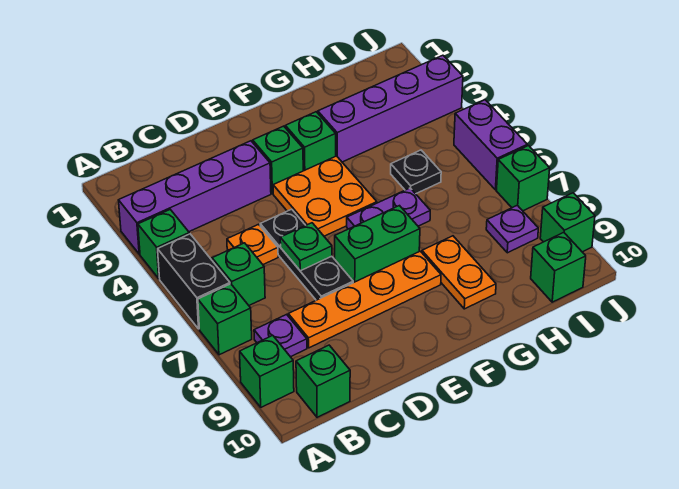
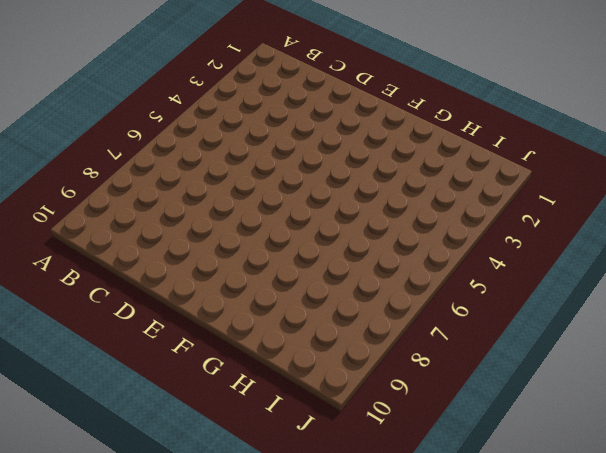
none -> purple 1x4 brick [118,141,271,254]
none -> green 1x1 brick [138,210,189,279]
none -> black 1x2 brick [158,234,230,329]

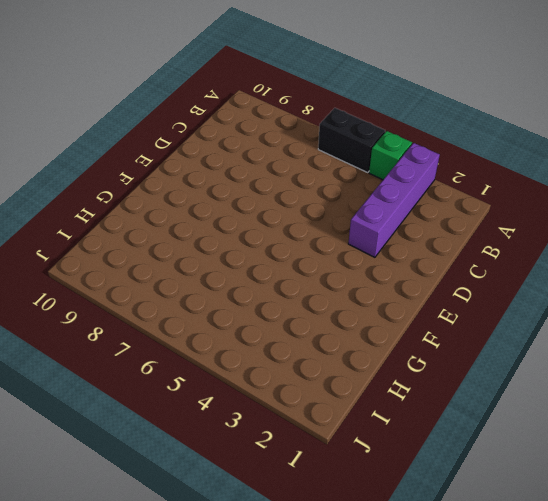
none -> green 1x1 brick [198,284,252,355]
none -> green 1x1 brick [240,335,294,407]
none -> green 1x1 brick [212,243,265,305]

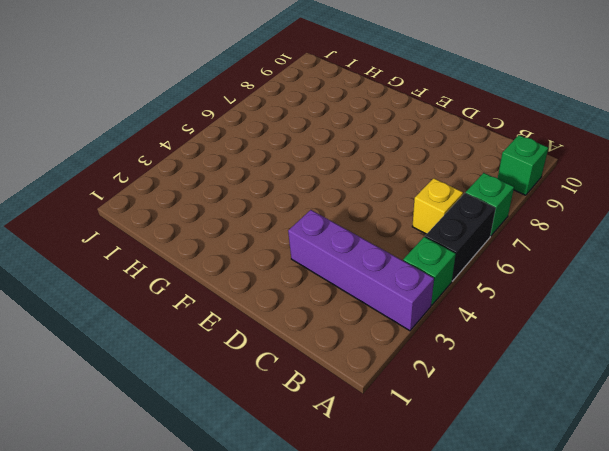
yellow 1x1 brick [412,178,463,234] -> green 1x1 brick [212,243,265,305]
none -> purple 1x1 plate [254,314,307,357]
none -> green 1x1 brick [296,345,350,417]
none -> orange 1x1 plate [227,224,278,264]

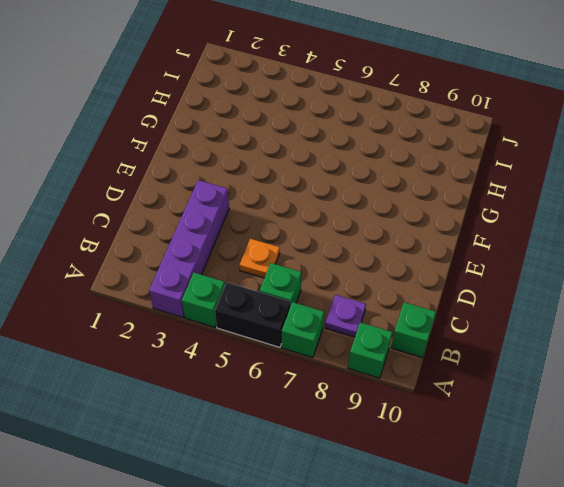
none -> orange 1x4 plate [288,251,441,348]
none -> black 1x3 plate [260,209,353,300]
none -> green 1x1 brick [253,126,303,194]

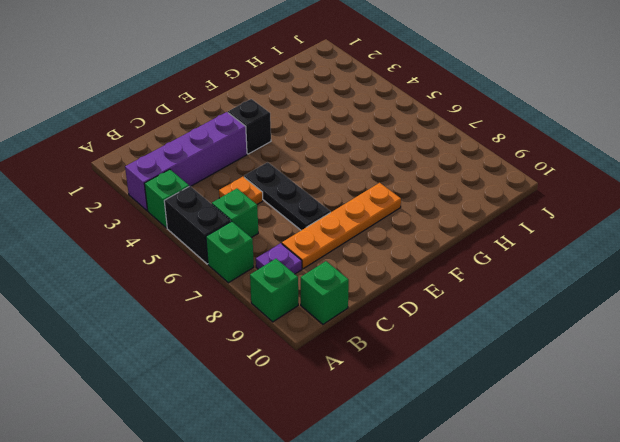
black 1x1 brick [228,99,271,154] -> green 1x1 brick [253,126,303,194]
none -> orange 2x2 plate [273,156,377,236]
none -> green 1x2 brick [335,206,420,283]
none -> green 1x1 brick [285,112,336,171]

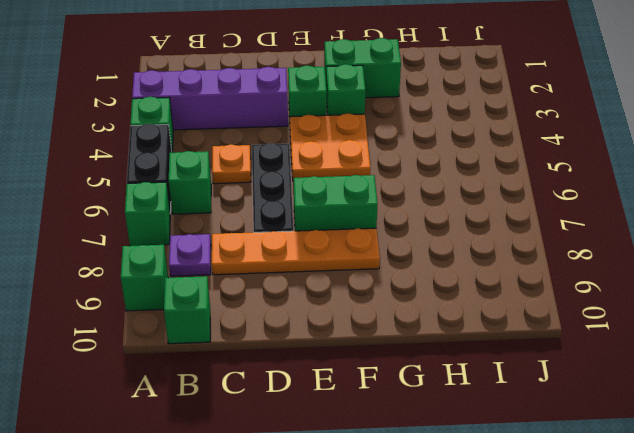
green 1x2 brick [324,38,401,98] -> none
none -> purple 1x2 plate [347,188,430,229]
none -> purple 1x4 brick [318,55,463,162]
none -> orange 1x2 plate [422,236,496,309]

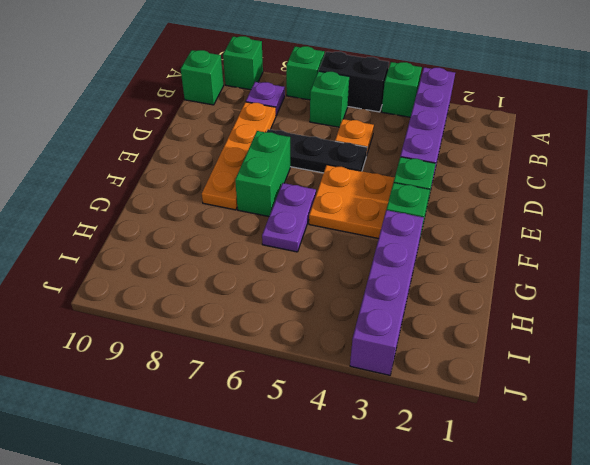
none -> orange 1x2 plate [422,236,496,309]
none -> black 1x1 plate [391,150,441,194]
none -> purple 1x1 plate [486,205,538,253]

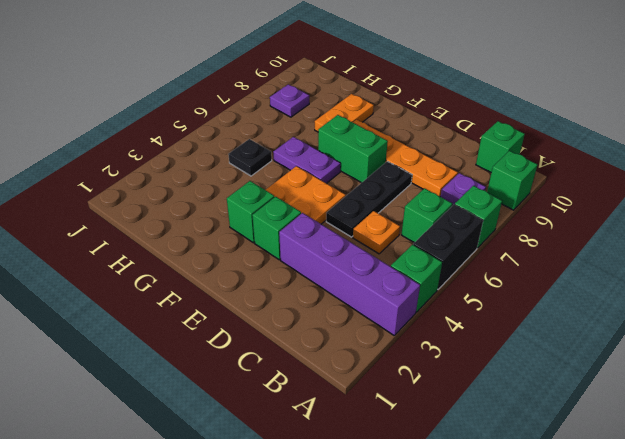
none -> purple 1x4 brick [318,55,463,162]
none -> green 1x1 brick [531,232,586,302]
none -> purple 1x2 brick [454,100,527,190]

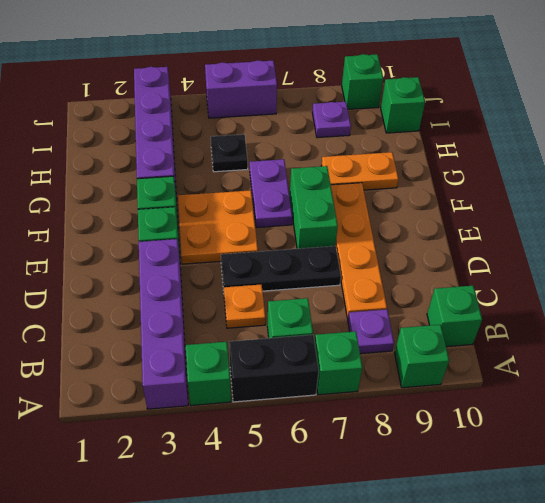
none -> green 1x1 brick [497,146,550,211]
none -> green 1x1 plate [280,223,332,271]

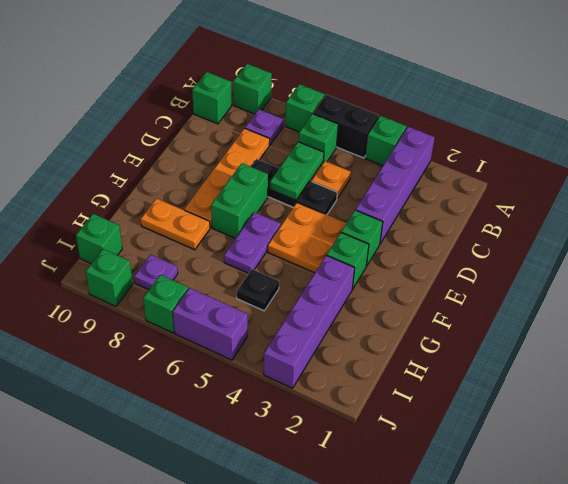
green 1x2 plate [270,142,324,200] -> green 1x1 plate [280,223,332,271]

